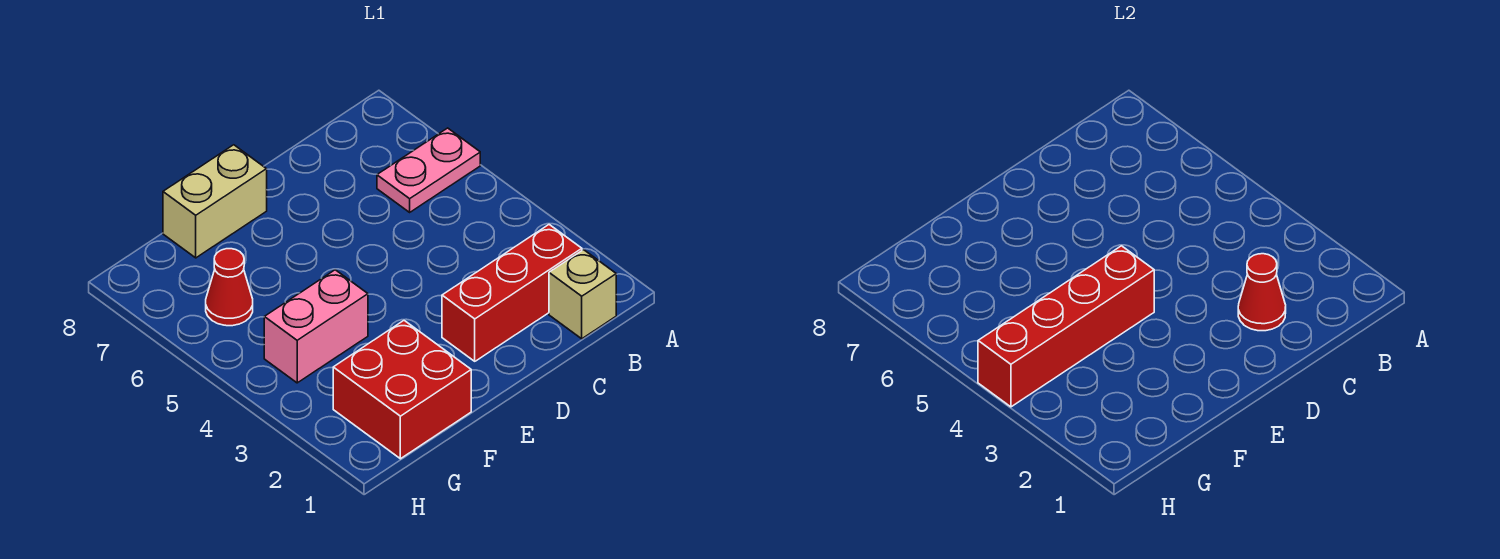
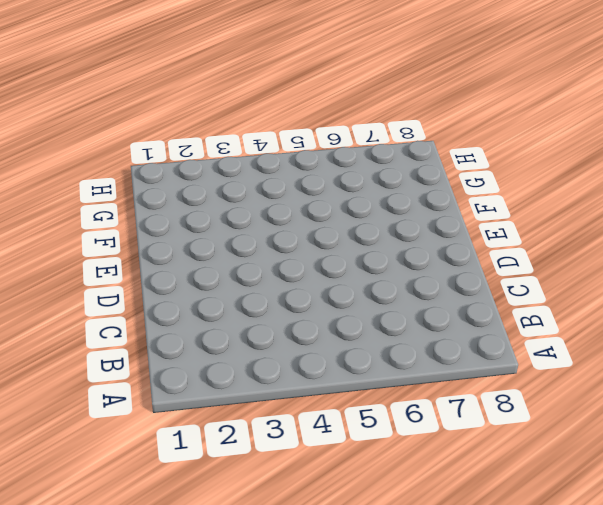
none -> pink 1x2 plate [377,128,480,212]
none -> tan 1x1 brick [549,250,616,339]

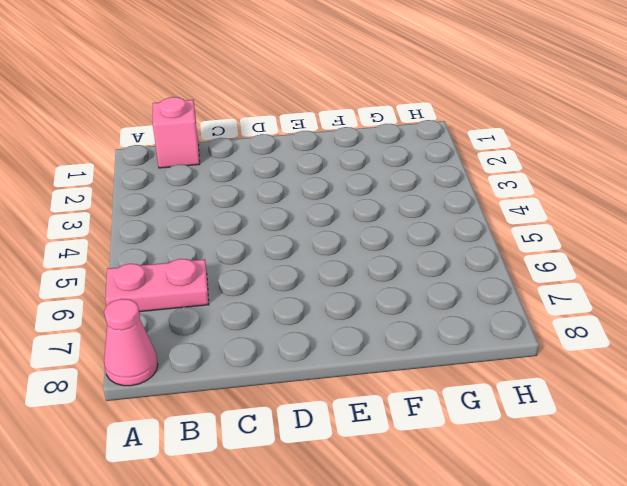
pink 1x1 cone [104,299,158,386] -> none
pink 1x1 brick [153,97,200,168] -> tan 1x1 brick [549,250,616,339]
none -> red 1x3 brick [442,225,582,361]
none -> tan 1x2 brick [163,145,267,258]

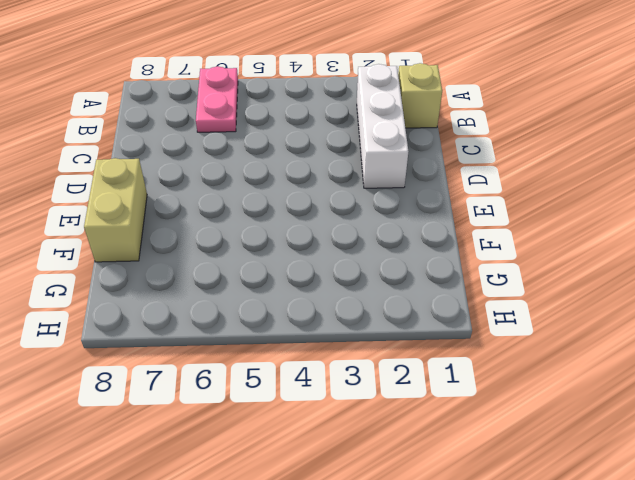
white 1x3 brick [357,64,408,188] -> red 1x3 brick [442,225,582,361]
none -> red 2x2 brick [333,321,471,459]
none -> pink 1x2 brick [264,270,368,383]

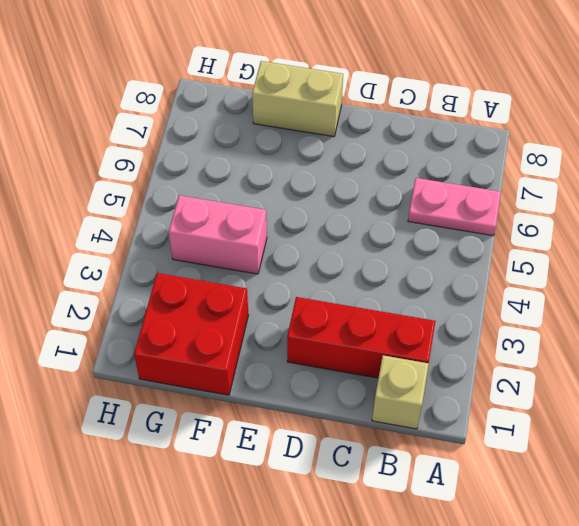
none -> red 1x1 cone [206,249,253,326]
none -> red 1x1 cone [1238,254,1286,331]

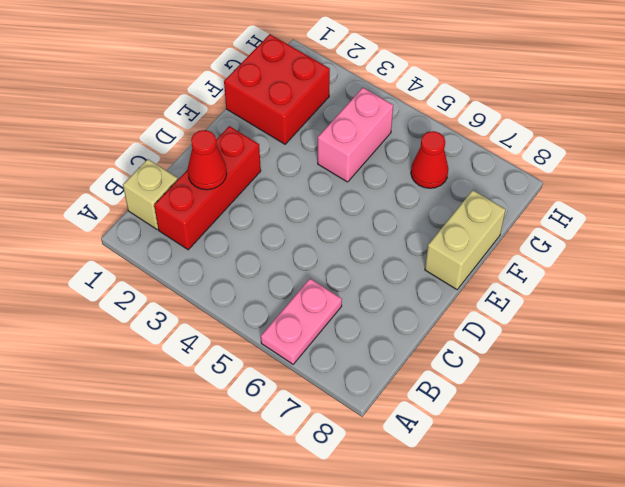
none -> red 1x4 brick [978,246,1154,407]

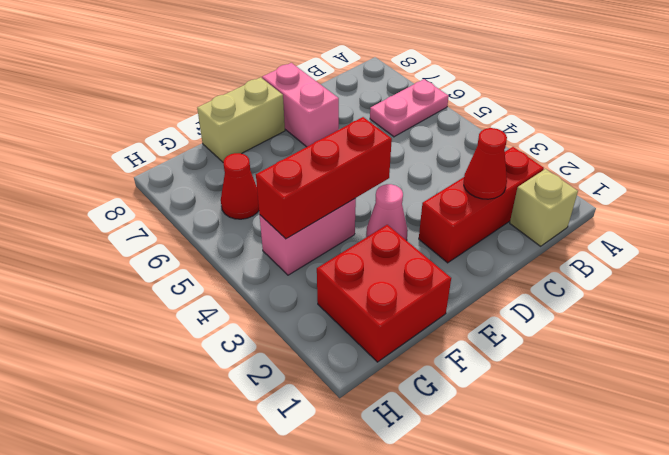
pink 1x2 brick [262,63,339,147] -> none
pink 1x1 cone [366,184,408,241] -> none
red 1x3 brick [256,117,392,239] -> red 1x4 brick [978,246,1154,407]

